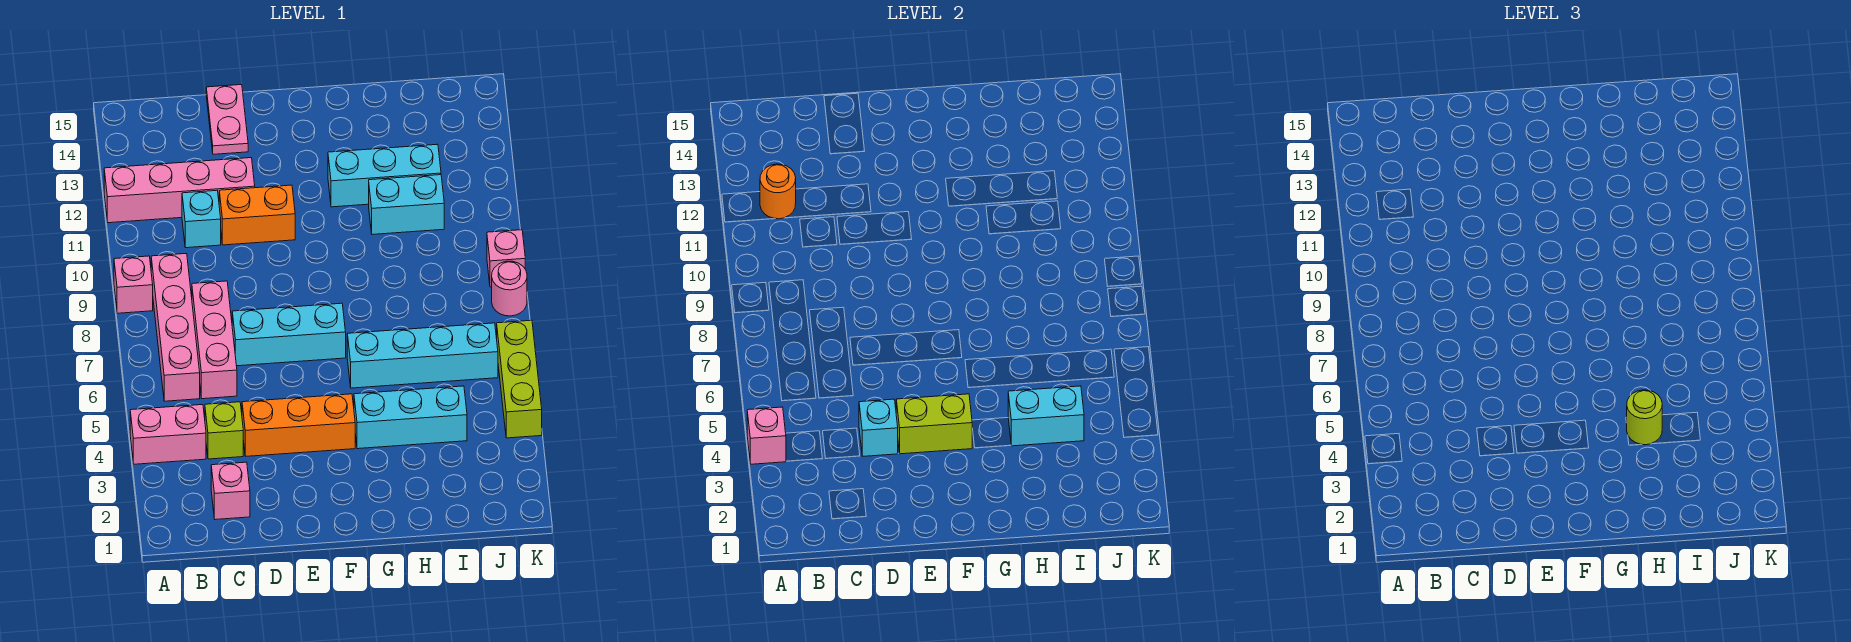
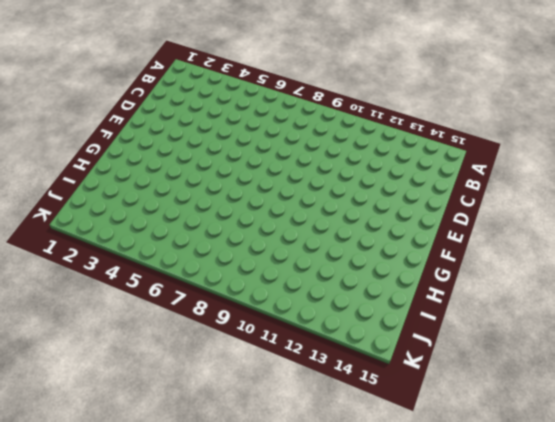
none -> pink 1x2 brick [130,405,206,464]
none -> pink 1x1 brick [114,256,153,313]
none -> pink 1x4 brick [104,158,255,223]

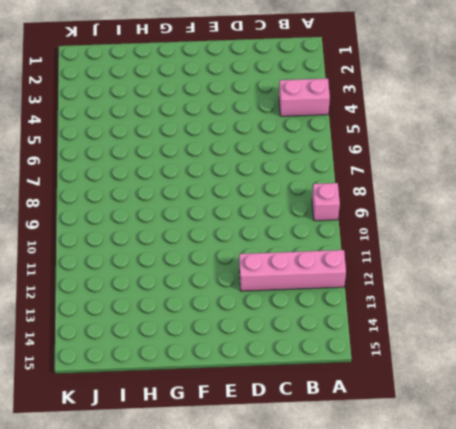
none -> pink 1x4 brick [151,254,200,401]
none -> pink 1x1 brick [211,462,250,520]
none -> lime 1x1 brick [205,402,243,459]

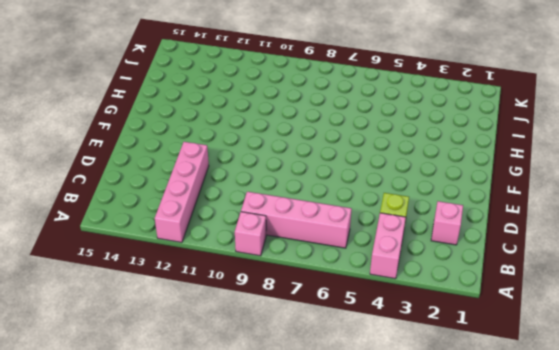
none -> pink 1x3 brick [192,281,237,399]
none -> cyan 1x1 brick [182,190,221,248]
none -> orange 1x3 brick [242,394,355,456]

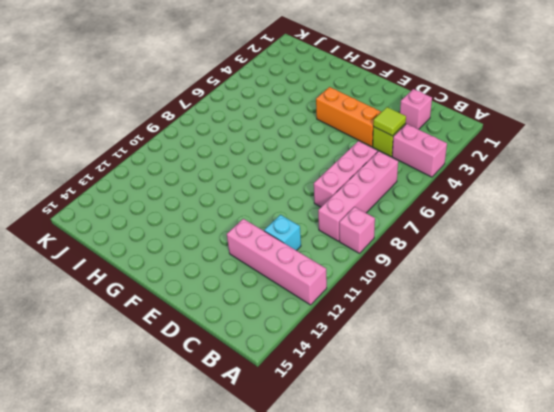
lime 1x1 tile [373,107,406,136] -> none
none -> cyan 1x3 brick [232,303,346,366]
none -> orange 1x2 brick [219,185,295,245]
none -> pink 1x2 plate [206,85,248,154]

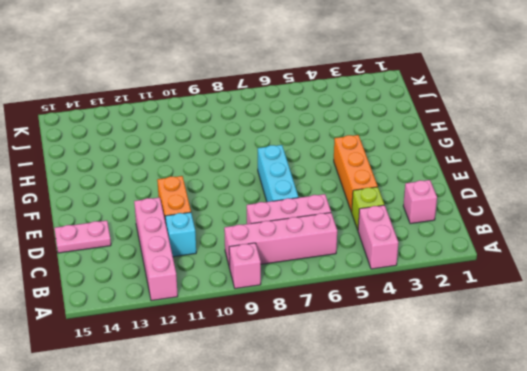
none -> cyan 1x3 brick [354,386,467,449]
none -> cyan 1x4 brick [347,323,498,388]
none -> cyan 1x3 brick [328,144,441,207]

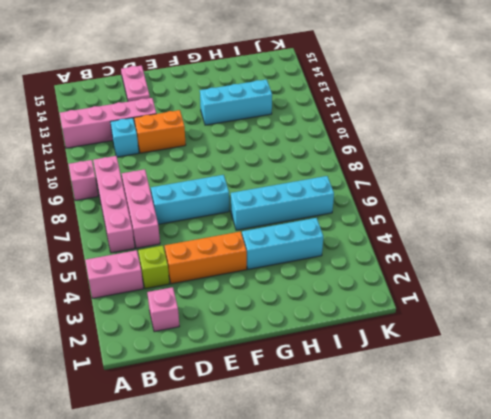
none -> cyan 1x2 brick [369,175,444,235]
none -> lime 1x3 brick [497,320,542,438]
none -> pink 1x1 round brick [492,261,527,316]

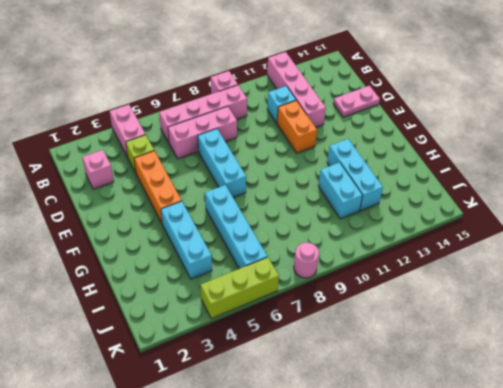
none -> pink 1x1 brick [487,230,525,287]
none -> pink 1x1 brick [747,407,786,464]
none -> orange 1x1 round brick [760,164,796,219]

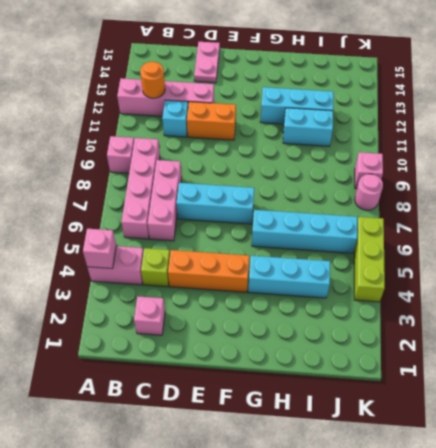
none -> cyan 1x1 brick [859,399,898,456]
none -> lime 1x2 brick [896,394,972,454]
none -> cyan 1x2 brick [1008,386,1084,446]

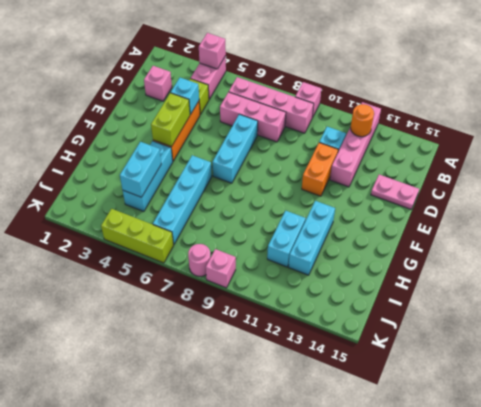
none -> lime 1x1 round brick [1627,390,1662,445]

